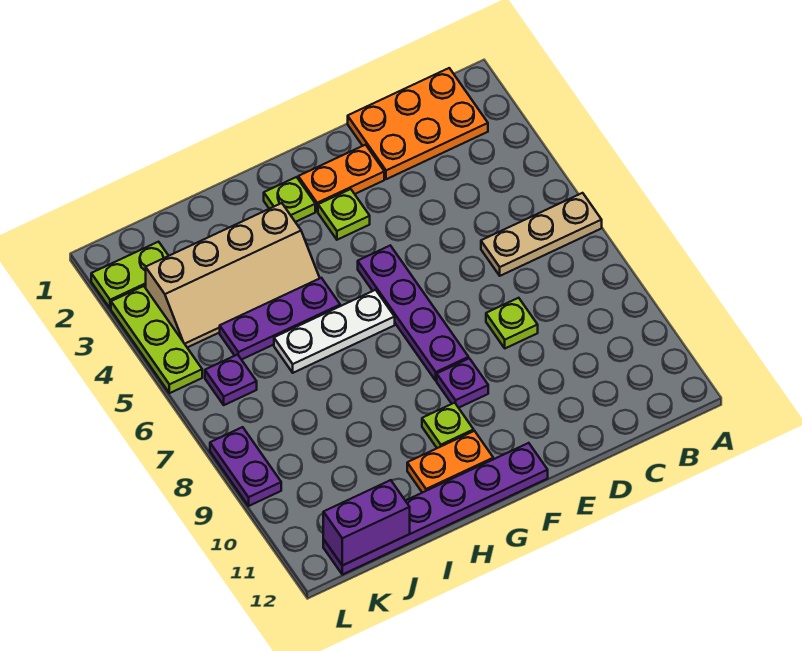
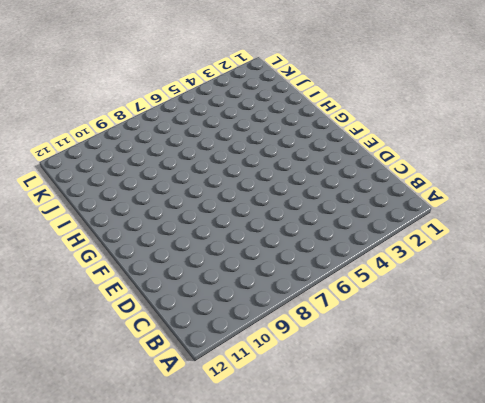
none -> tan 1x3 plate [481,193,602,276]
none -> orange 2x3 plate [348,68,488,179]
none -> lime 1x1 plate [486,298,538,348]

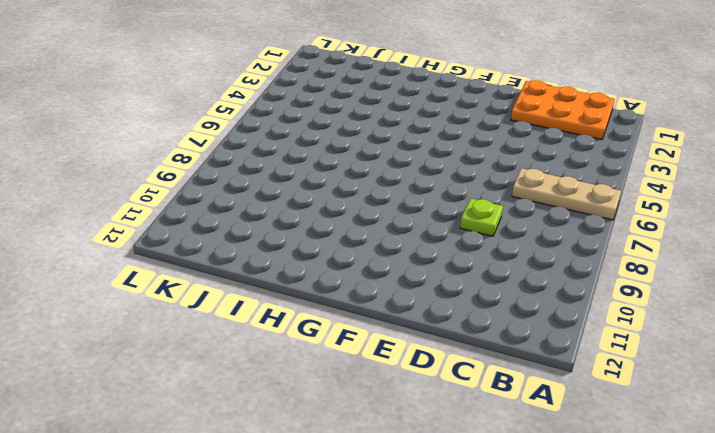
none -> orange 1x2 plate [298,145,384,212]
none -> lime 1x1 plate [318,189,370,240]
none -> purple 1x4 plate [358,246,469,381]

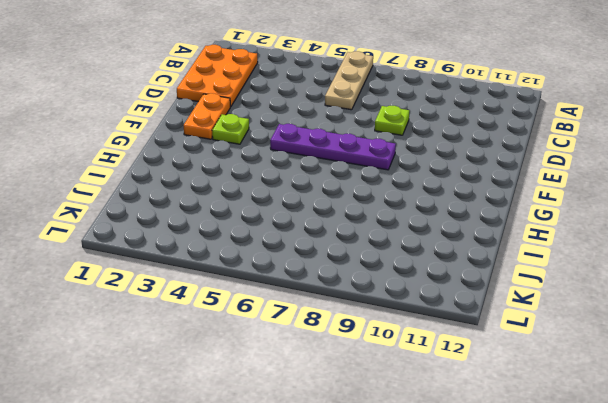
none -> purple 1x1 plate [437,358,488,408]
none -> purple 1x6 plate [323,443,548,575]
none -> lime 1x1 plate [264,177,315,222]

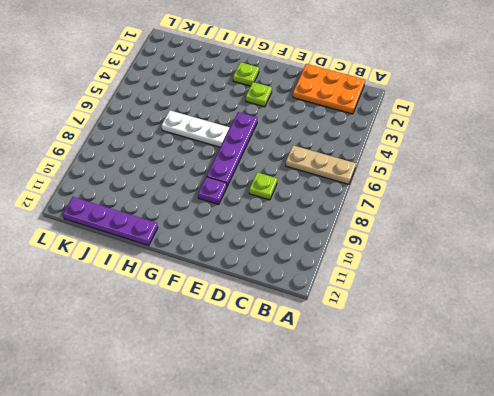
purple 1x4 plate [63,197,158,245] -> purple 1x6 plate [323,443,548,575]
none -> orange 1x2 plate [298,145,384,212]
none -> lime 1x1 plate [422,403,474,448]
none -> orange 1x2 plate [407,431,493,493]

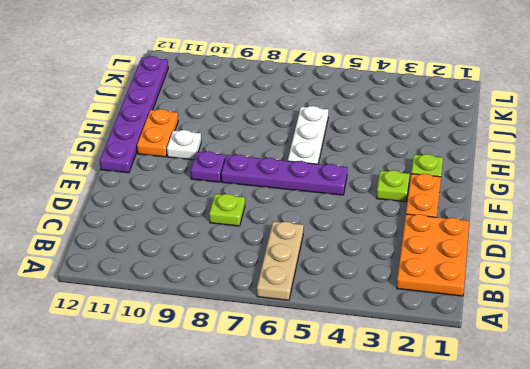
white 1x1 plate [167,130,201,160] -> lime 1x1 plate [422,403,474,448]
none -> tan 2x4 slope [146,203,320,347]
none -> purple 1x3 plate [220,278,340,360]
none -> lime 1x2 plate [91,242,168,309]

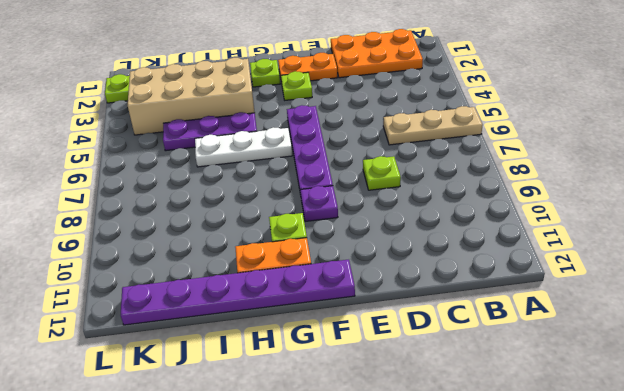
tan 2x4 brick [128,58,255,135] -> tan 2x4 slope [146,203,320,347]
none -> purple 1x1 plate [205,355,257,405]
none -> lime 1x3 plate [111,286,202,393]
none -> purple 1x2 plate [210,427,281,506]

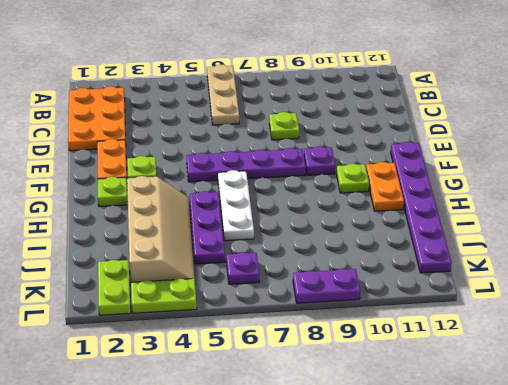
lime 1x2 plate [131,278,197,313] -> lime 1x3 plate [111,286,202,393]
none -> purple 1x2 brick [323,480,410,566]

